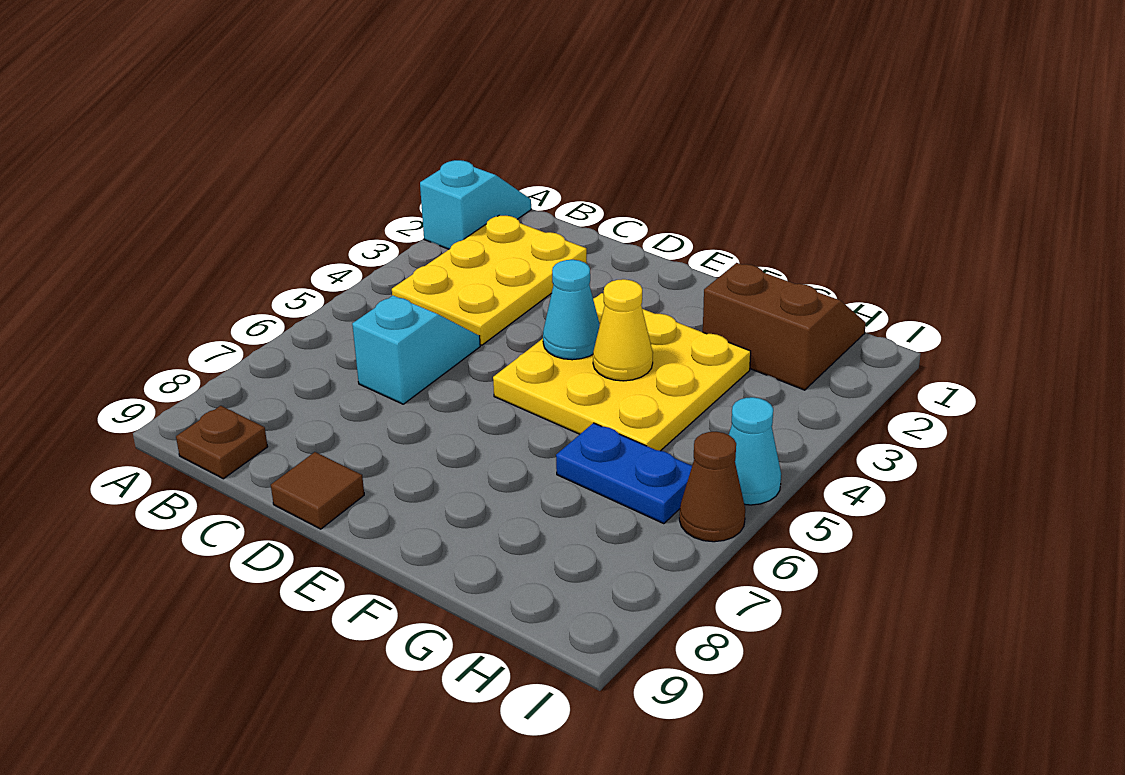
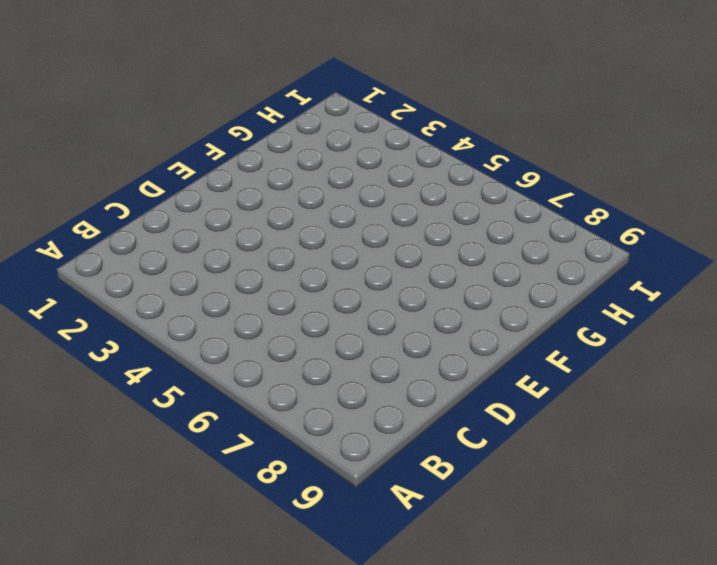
none -> cyan 1x2 slope [420,160,531,249]
none -> yellow 2x3 plate [392,215,587,345]
none -> brown 1x1 plate [176,406,268,479]

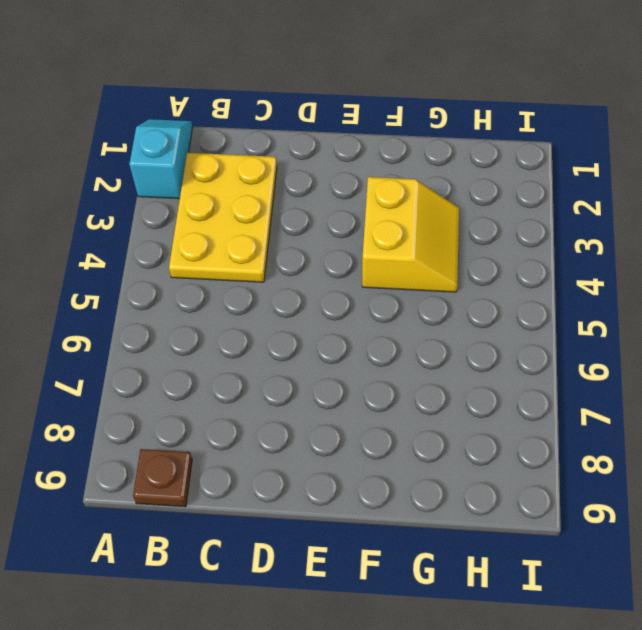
yellow 2x2 slope [362,177,459,292] -> yellow 3x3 plate [493,293,751,451]
none -> cyan 1x2 slope [352,296,480,404]
none -> brown 1x1 tile [271,452,364,529]
none -> brown 2x2 slope [703,263,866,390]

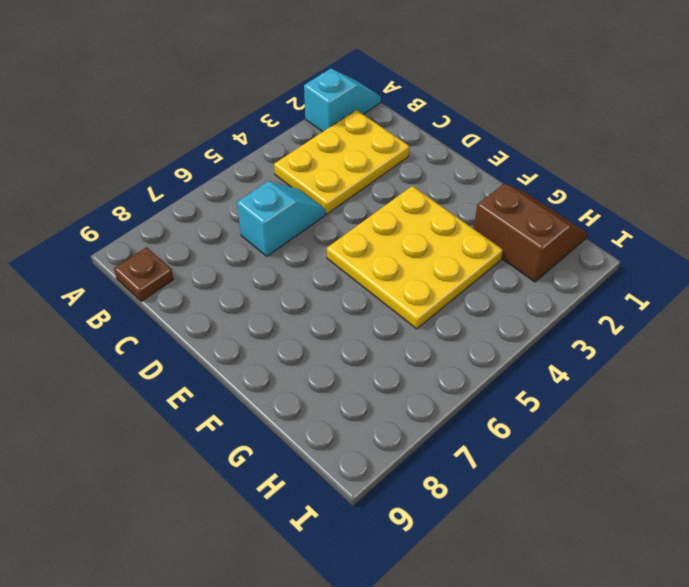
none -> brown 1x1 tile [271,452,364,529]
none -> blue 1x2 plate [556,423,692,524]
none -> cyan 1x1 cone [729,397,781,505]

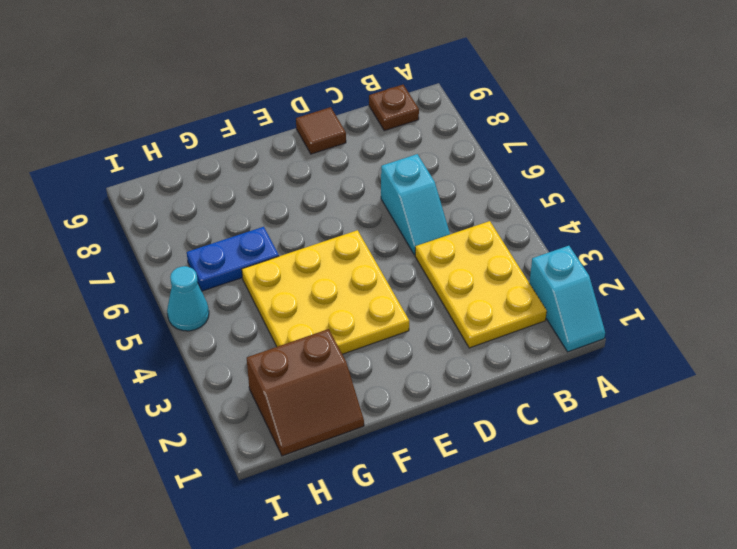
none -> brown 1x1 cone [679,432,745,542]
none -> cyan 1x1 cone [543,260,600,360]
none -> yellow 1x1 cone [593,279,653,381]

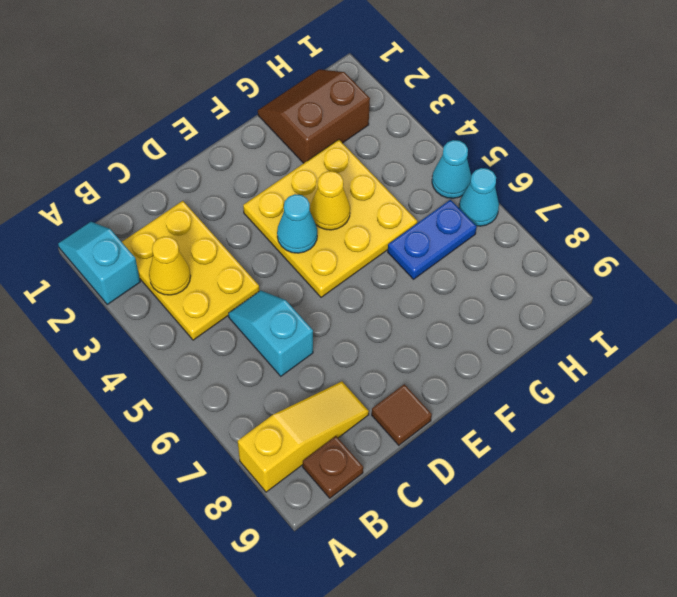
yellow 1x3 slope [238,381,369,492] -> none
yellow 1x1 cone [149,236,191,295] -> none
cyan 1x1 cone [459,168,499,226] -> brown 1x1 cone [679,432,745,542]

